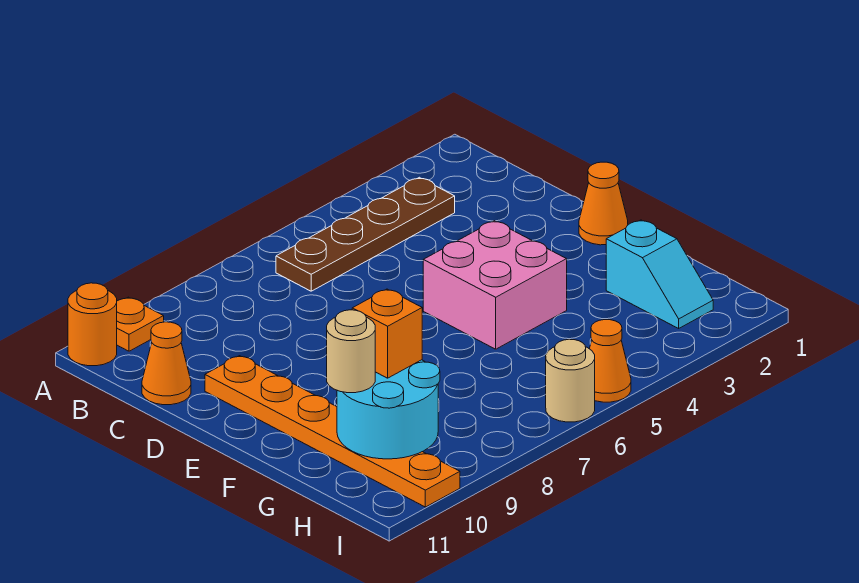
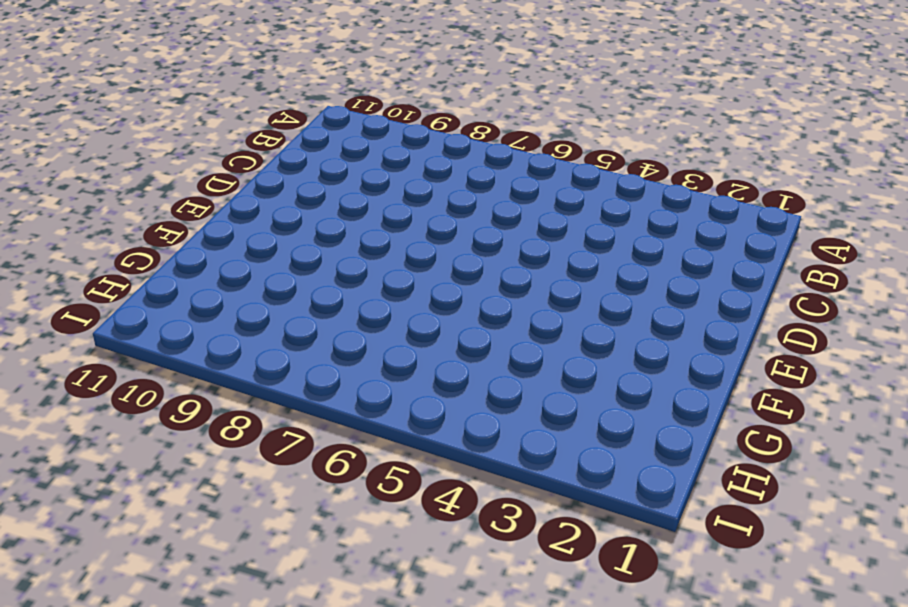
none -> orange 1x1 plate [117,297,164,351]
none -> orange 1x1 round brick [68,283,117,366]
none -> brown 1x4 plate [276,177,455,291]

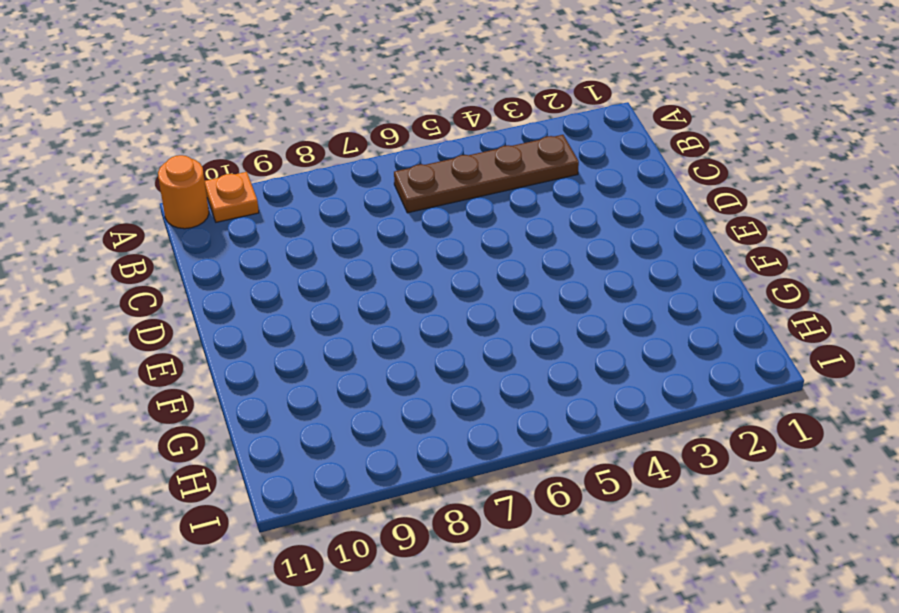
none -> orange 1x1 cone [142,322,191,405]
none -> orange 1x6 plate [205,356,460,507]
none -> orange 1x1 cone [579,162,628,245]

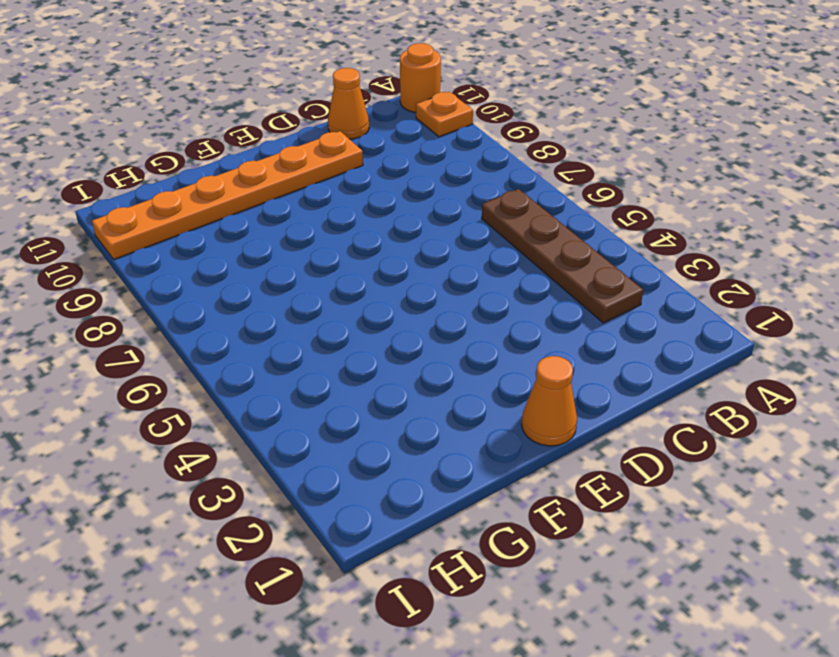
none -> pink 2x2 brick [423,221,567,349]
none -> cyan 1x2 slope [606,220,713,328]
none -> orange 1x1 cone [590,320,631,402]

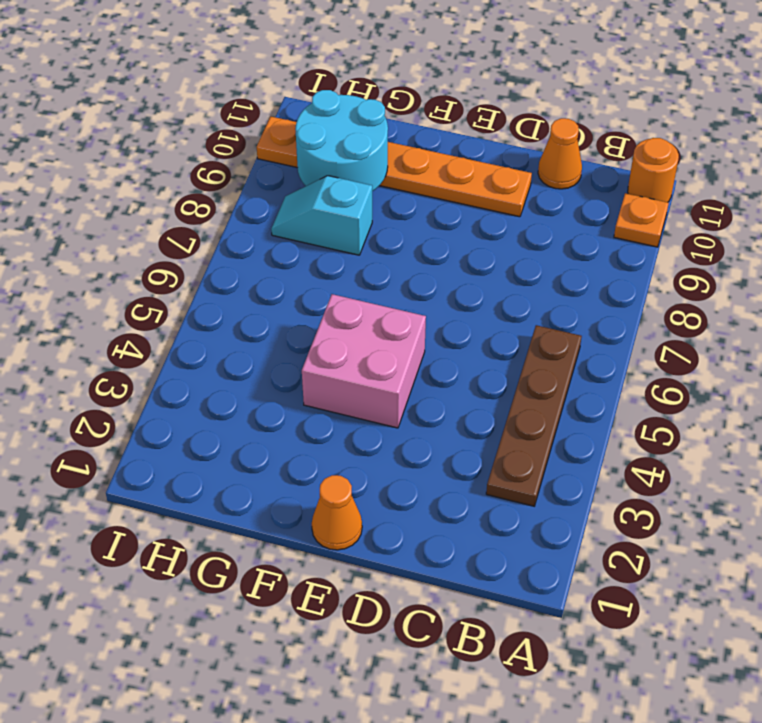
cyan 1x2 slope [271,176,372,255] -> cyan 1x2 slope moved to [606,220,713,328]
none -> orange 1x1 cone [590,320,631,402]
none -> tan 1x1 round brick [546,339,595,422]
none -> orange 1x1 brick [352,289,422,378]

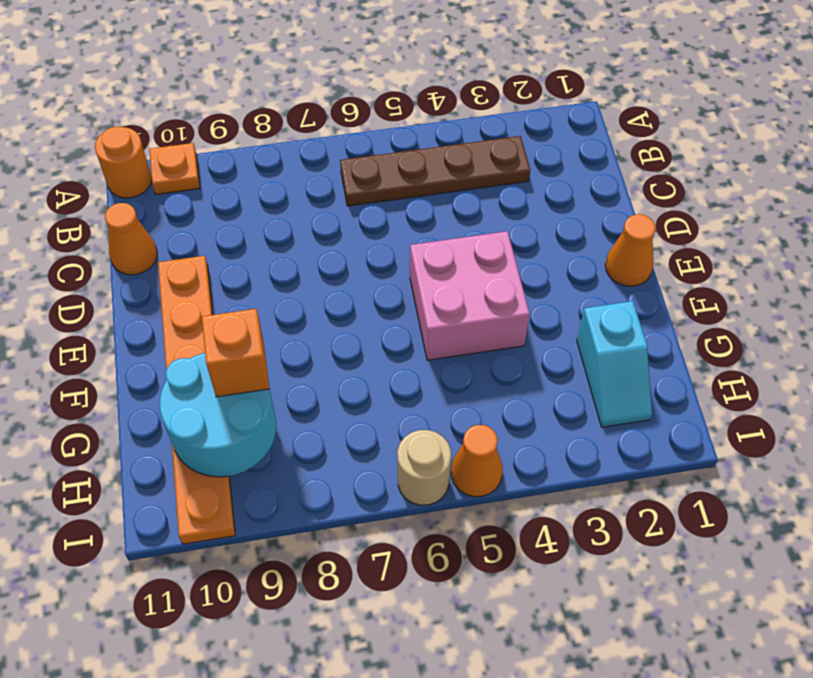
none -> tan 1x1 round brick [327,310,375,393]

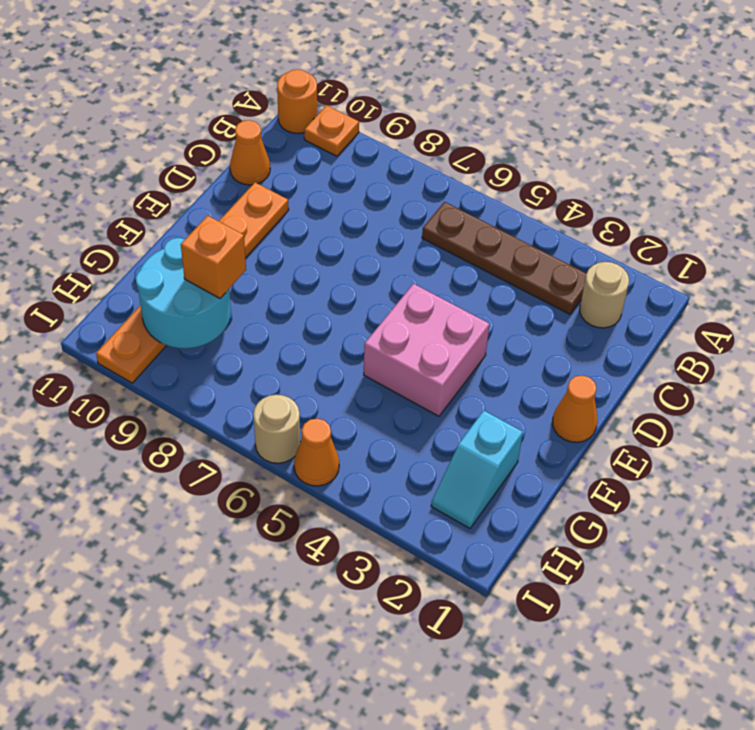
tan 1x1 round brick [580,262,629,328] -> tan 1x1 round brick moved to [327,310,375,393]

